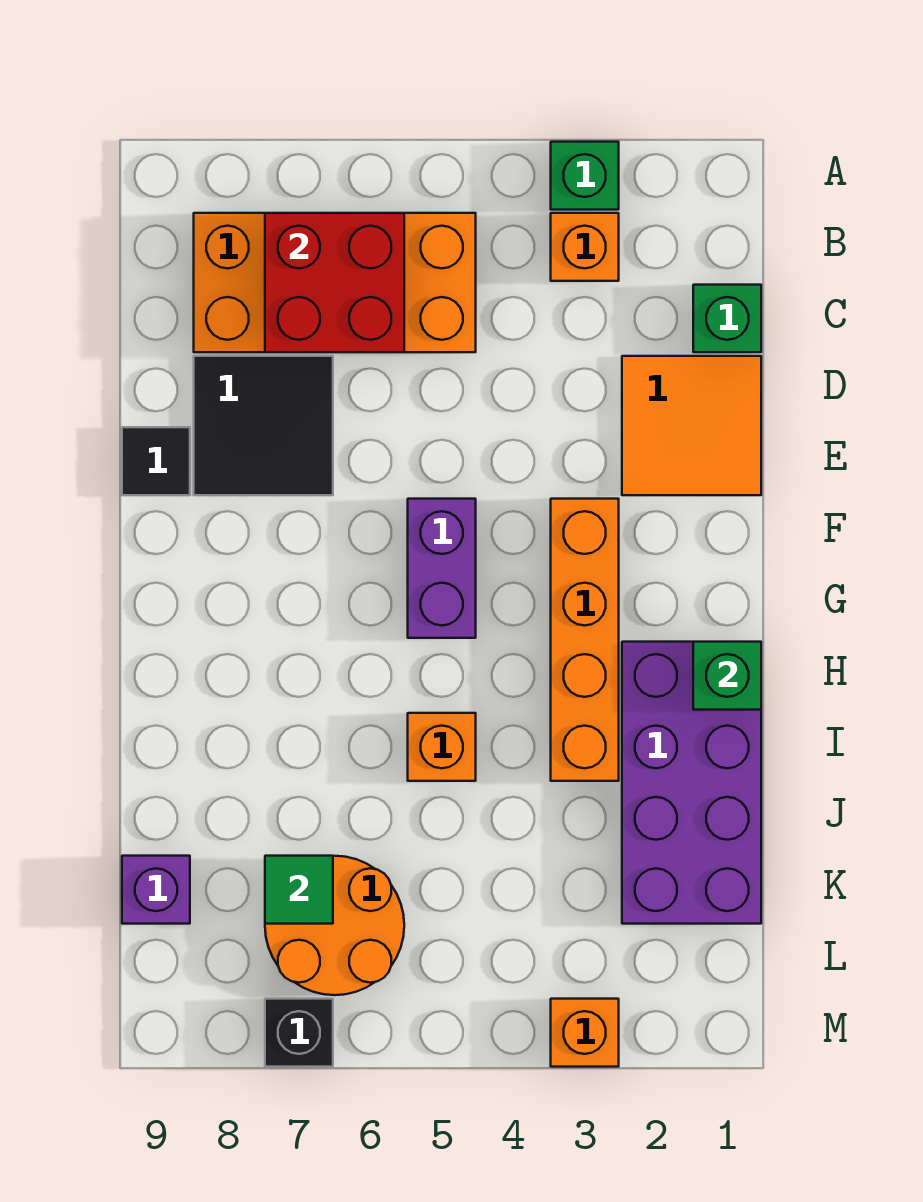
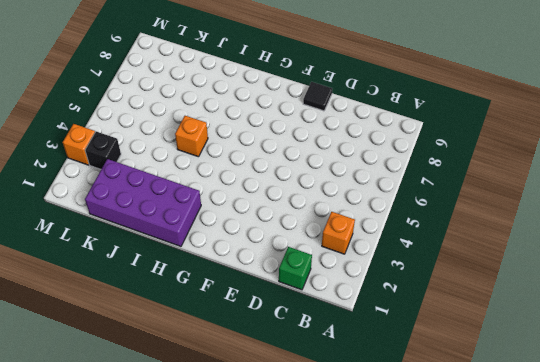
black 1x1 brick [85,131,121,169] -> black 1x1 brick moved to [265,999,333,1067]
none -> green 1x1 brick [551,142,619,210]
none -> orange 2x4 brick [194,213,476,352]
none -> orange 2x2 tile [622,356,761,495]

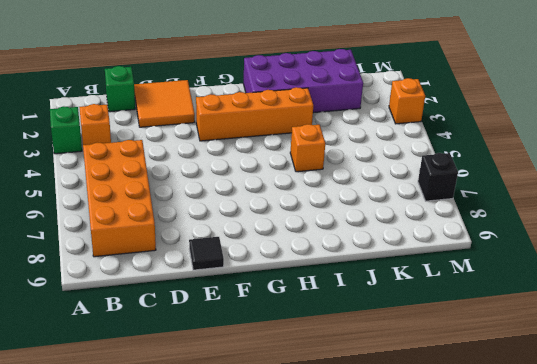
none -> black 2x2 tile [194,356,333,495]
none -> purple 1x2 brick [408,499,476,638]
none -> orange 2x2 round brick [265,856,404,995]

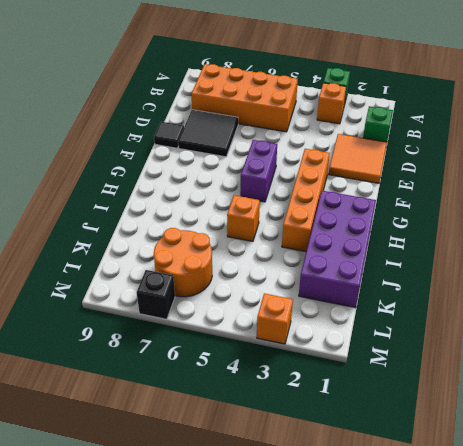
none -> purple 1x1 brick [122,856,190,924]
none -> red 2x2 brick [265,213,404,352]
none -> green 1x1 brick [693,642,761,710]

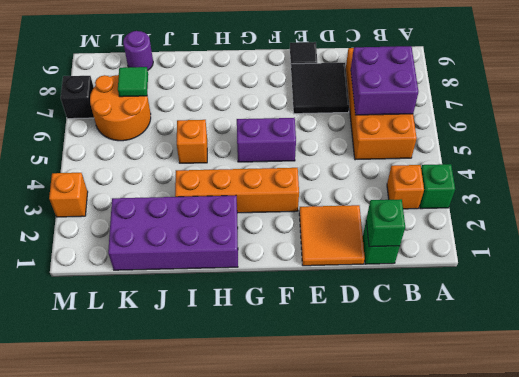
purple 2x2 brick [351,46,418,115] -> red 2x2 brick [265,213,404,352]
green 1x1 brick [366,199,405,247] -> green 1x1 brick moved to [693,642,761,710]
purple 1x1 round brick [123,31,153,70] -> purple 1x1 brick [122,856,190,924]

